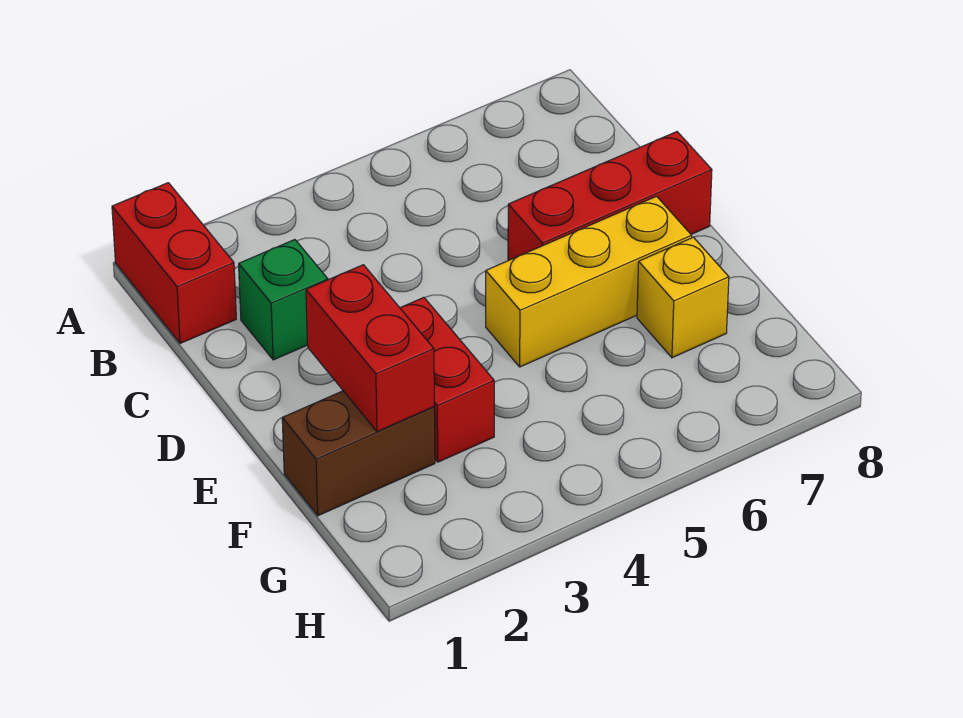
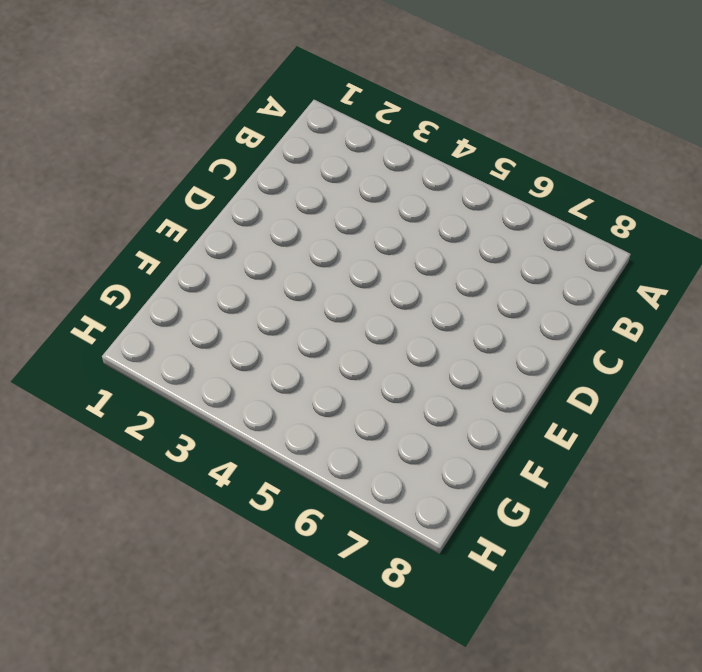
none -> red 1x2 brick [112,183,236,344]
none -> green 1x1 brick [239,240,328,360]

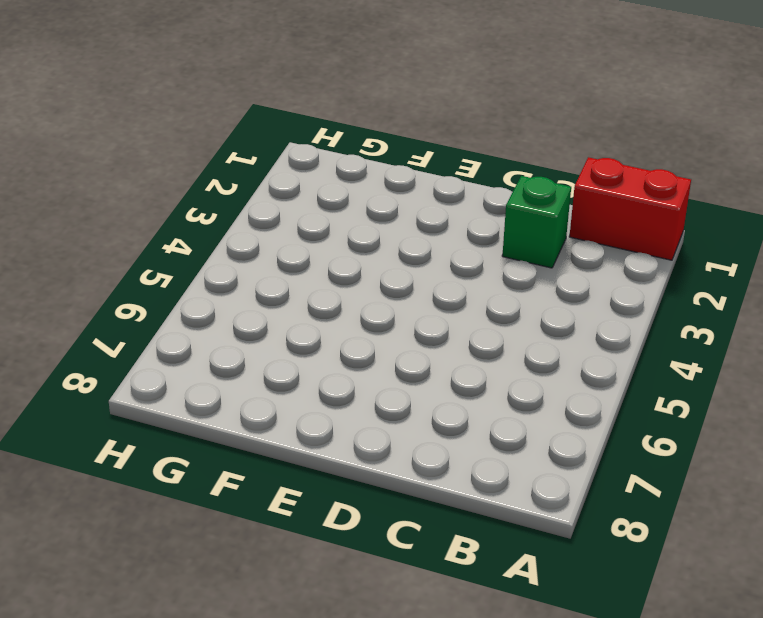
none -> red 1x3 brick [508,132,712,261]
none -> red 1x2 brick [400,297,494,462]

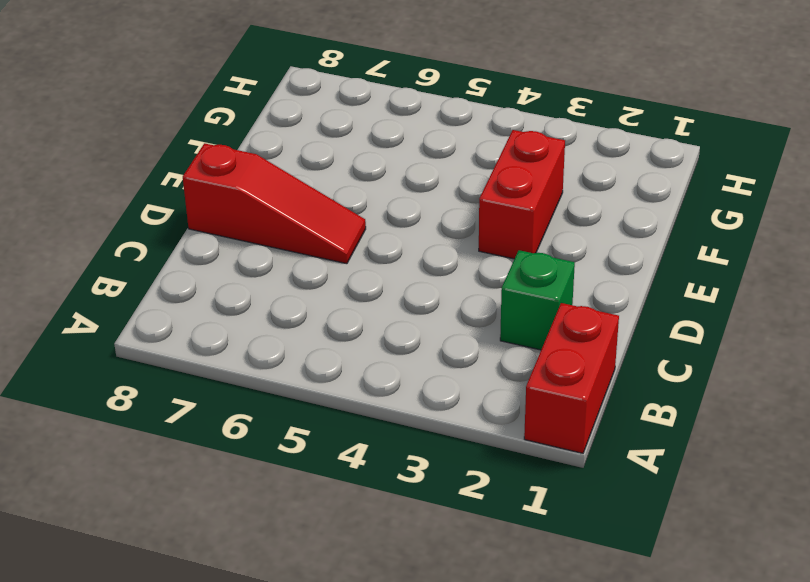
red 1x3 slope [183,143,366,264] -> red 1x3 brick [508,132,712,261]
none -> yellow 1x3 brick [486,196,692,367]
none -> brown 1x2 brick [282,391,435,516]

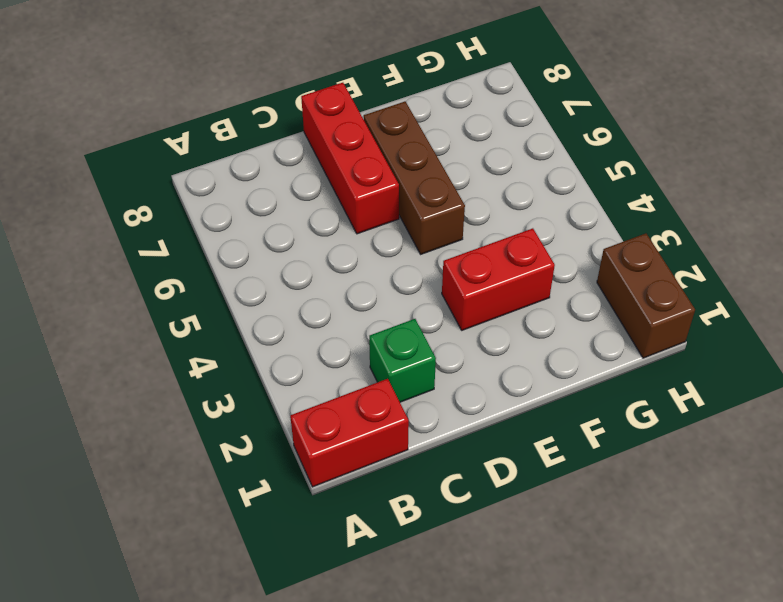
brown 1x3 brick [364,101,465,254] -> yellow 1x3 brick [486,196,692,367]
brown 1x2 brick [597,233,695,358] -> brown 1x2 brick moved to [282,391,435,516]
none -> yellow 1x1 brick [637,237,729,358]
none -> red 1x2 brick [306,265,434,432]

